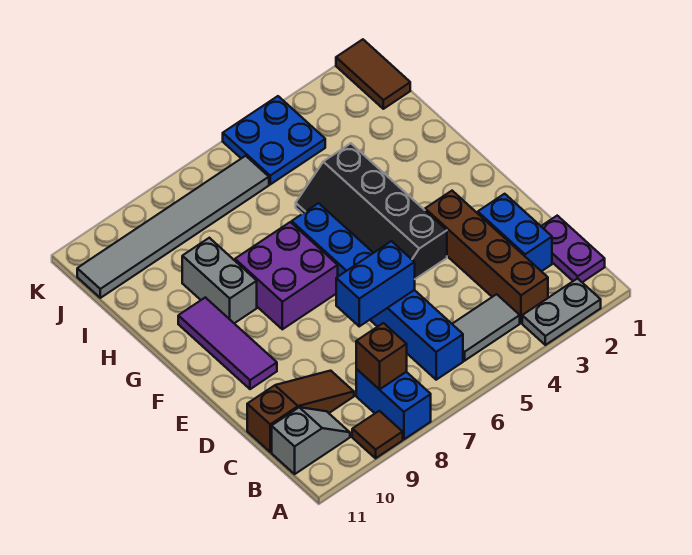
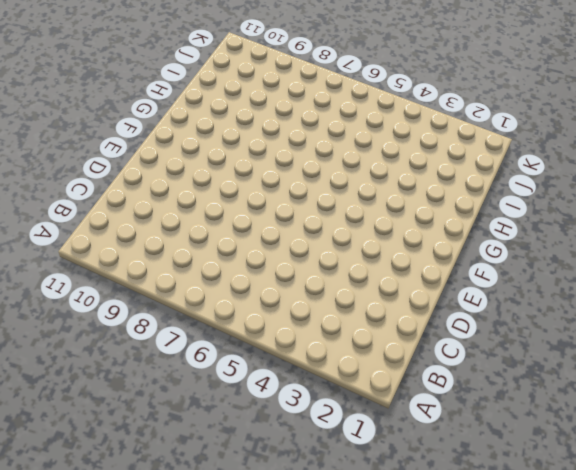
none -> grey 1x2 plate [522,278,601,345]
none -> blue 1x2 brick [356,369,431,439]
none -> brown 1x1 tile [352,411,403,458]

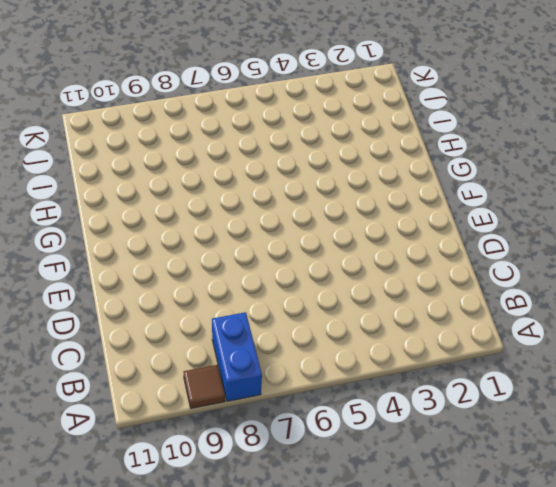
none -> grey 1x2 plate [522,278,601,345]
none -> purple 1x2 plate [541,216,605,282]
none -> brown 1x4 brick [425,191,548,323]

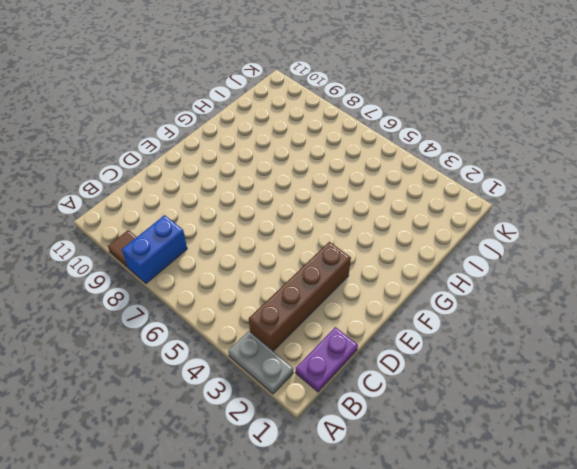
none -> grey 1x2 tile [453,294,520,361]
none -> blue 1x6 brick [292,203,463,380]
none -> grey 1x2 slope [272,407,350,474]

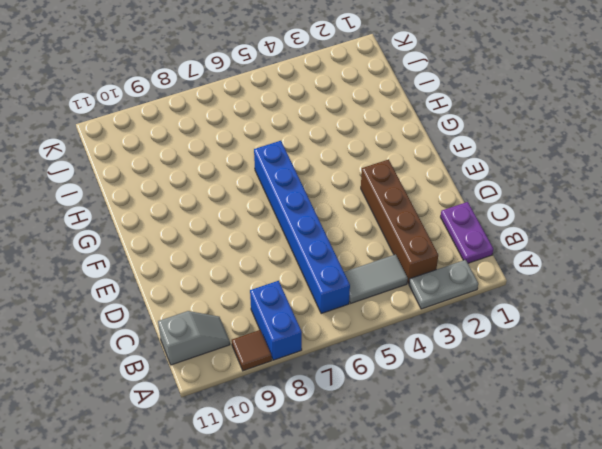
none -> blue 1x2 brick [478,194,552,271]
none -> brown 1x3 slope [247,371,354,452]
none -> black 2x4 slope [296,143,447,279]

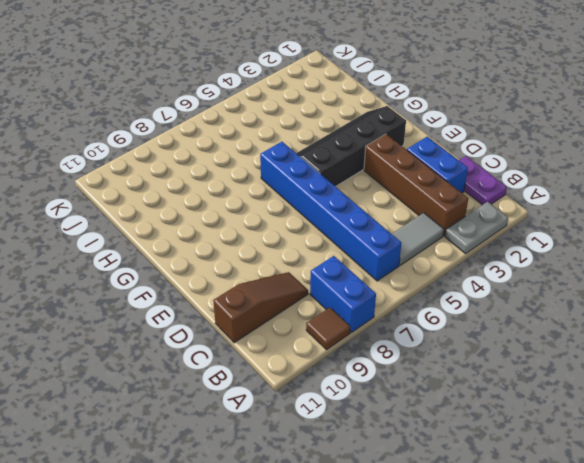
black 2x4 slope [296,106,406,187] -> black 2x4 slope turned to [296,143,447,279]
none -> grey 1x2 slope [272,407,350,474]
none -> purple 1x3 tile [178,297,277,389]
none -> purple 2x2 brick [235,222,338,329]

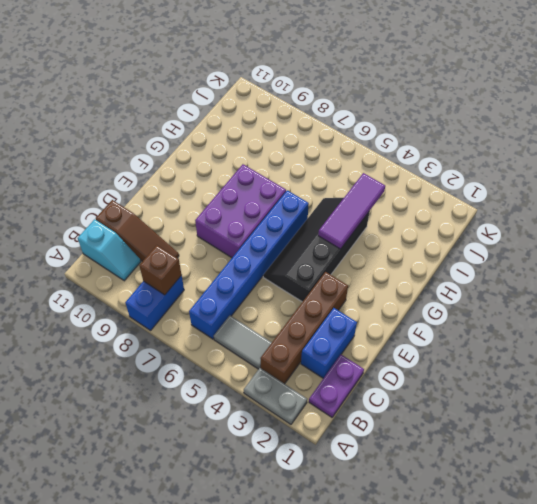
cyan 1x2 slope [78,219,141,281] -> grey 1x2 slope [272,407,350,474]
purple 2x3 brick [195,164,286,258] -> purple 2x2 brick [235,222,338,329]
purple 1x3 tile [318,173,385,249] -> purple 1x3 tile moved to [178,297,277,389]
none -> brown 1x1 tile [352,411,403,458]
none -> grey 1x2 brick [182,238,257,323]
none -> brown 1x2 tile [336,39,410,109]

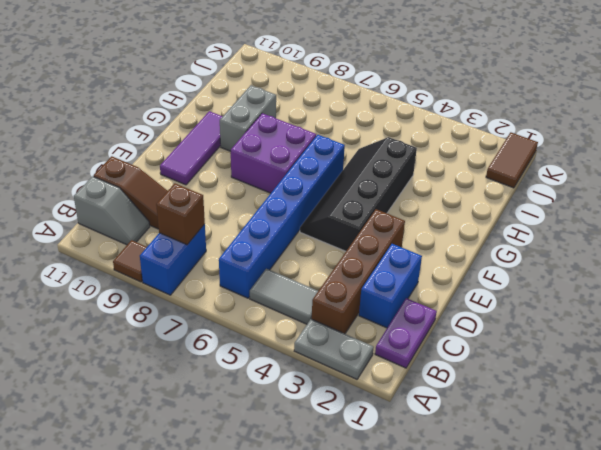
none -> blue 2x2 plate [223,96,325,184]
none -> grey 1x6 tile [77,156,269,298]
none -> blue 1x2 brick [336,241,415,326]

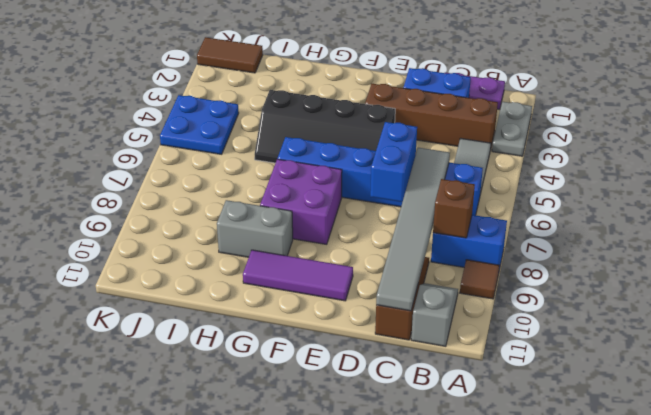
grey 1x6 tile [376,148,450,311] -> grey 1x6 tile moved to [77,156,269,298]

